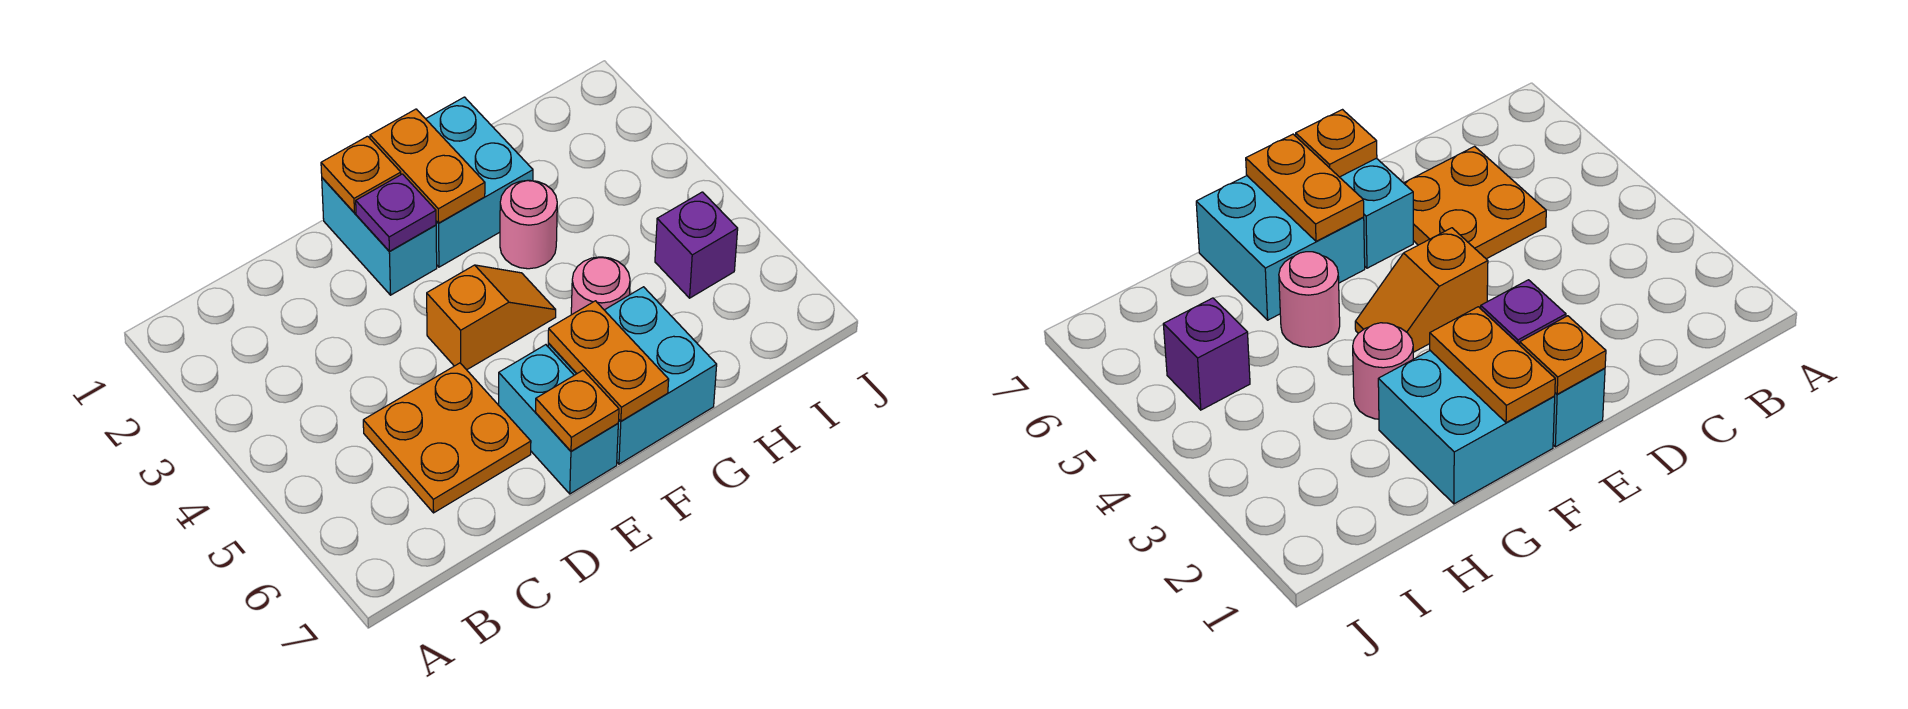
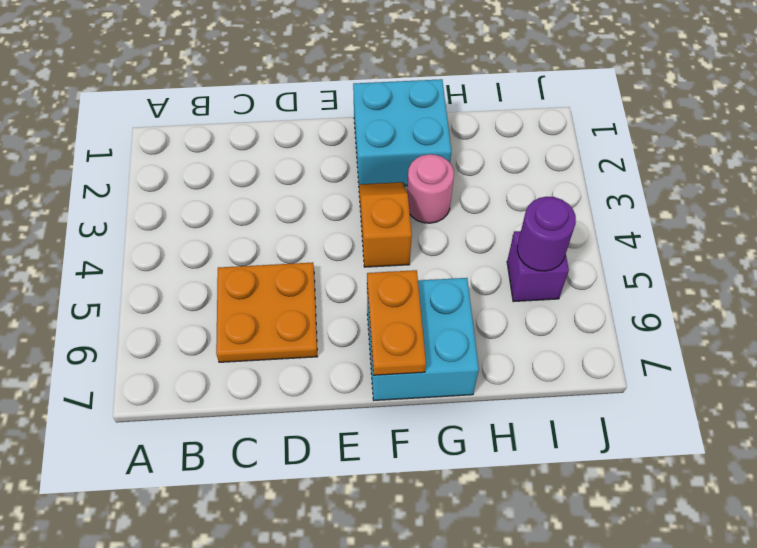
orange 1x2 slope [359,182,412,267] -> orange 1x2 slope turned to [427,265,556,370]
purple 1x1 round brick [517,197,576,271] -> none
none -> cyan 1x2 brick [322,178,437,295]
none -> cyan 1x2 brick [499,345,618,494]
none -> pink 1x1 round brick [571,257,630,315]

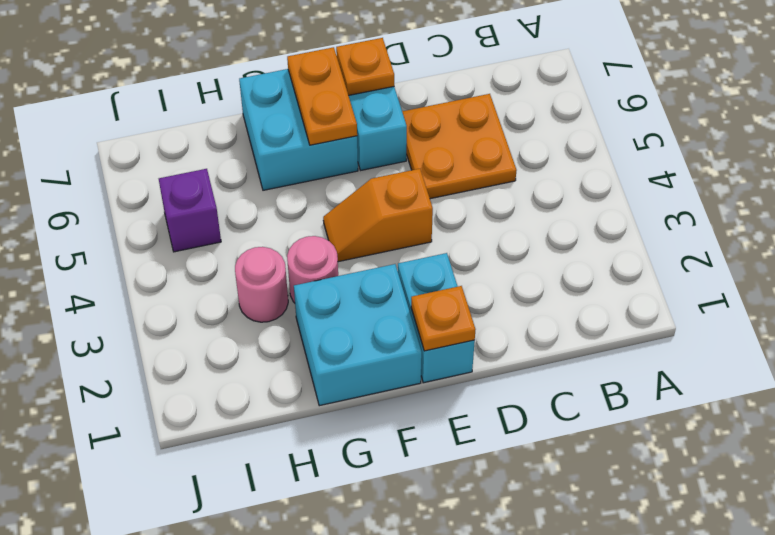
pink 1x1 round brick [235,247,288,322] -> pink 1x1 round brick moved to [571,257,630,315]
none -> purple 1x1 plate [356,174,436,252]
none -> orange 1x2 plate [370,109,485,223]

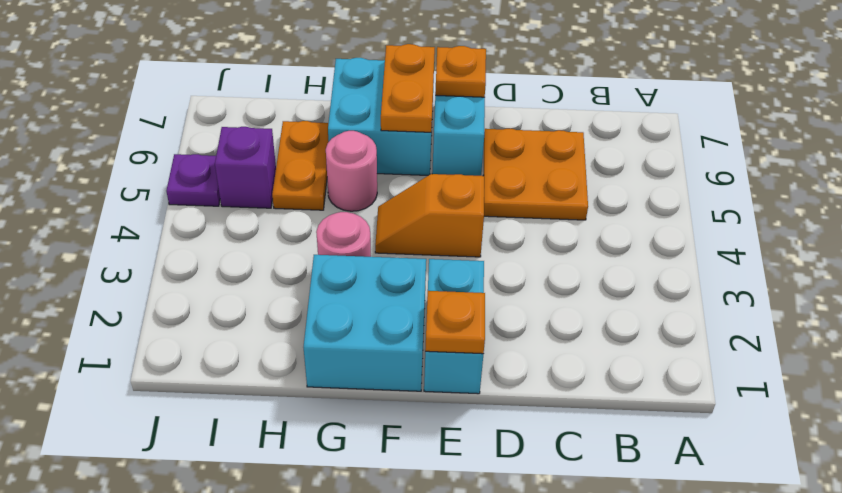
orange 1x2 plate [272,121,329,210] -> orange 1x2 plate moved to [370,109,485,223]
purple 1x1 plate [166,154,220,206] -> purple 1x1 plate moved to [356,174,436,252]

